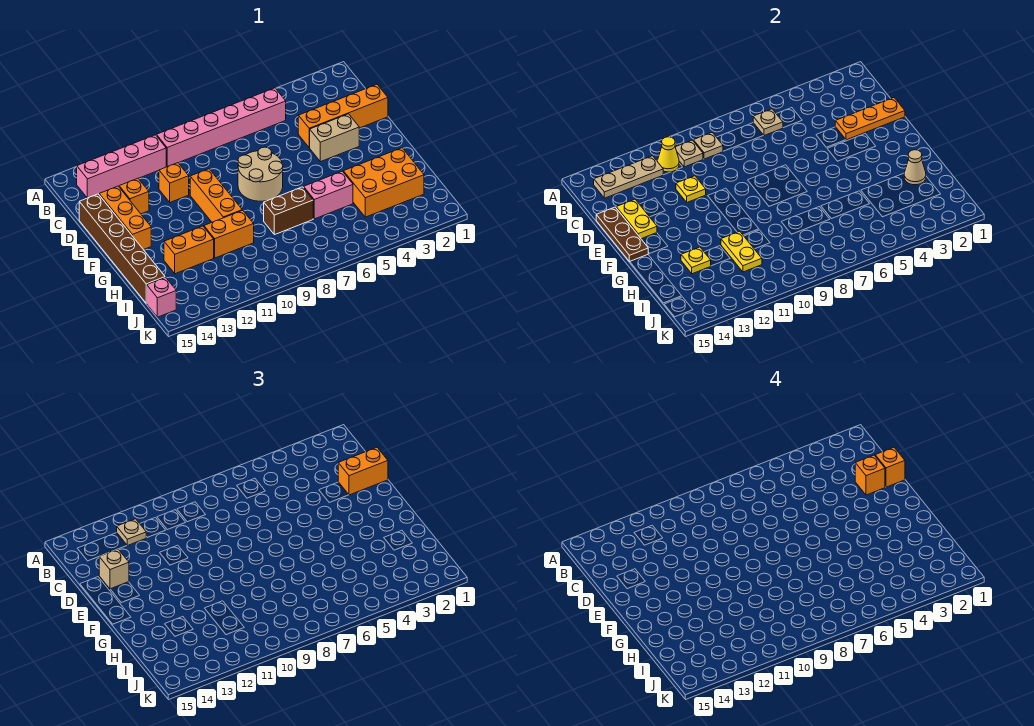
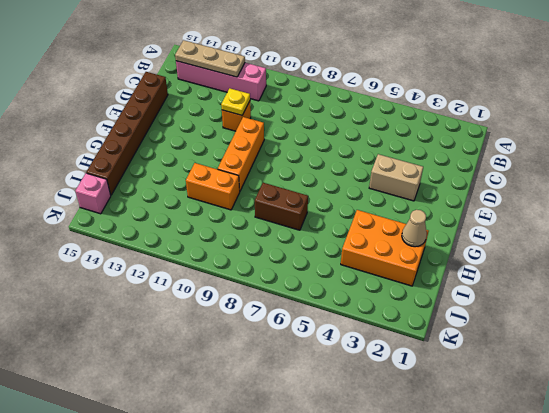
none -> pink 1x6 brick [156,88,286,167]
none -> orange 1x4 brick [298,85,388,147]
none -> orange 1x1 brick [119,178,149,214]
none -> orange 1x3 brick [99,186,151,250]

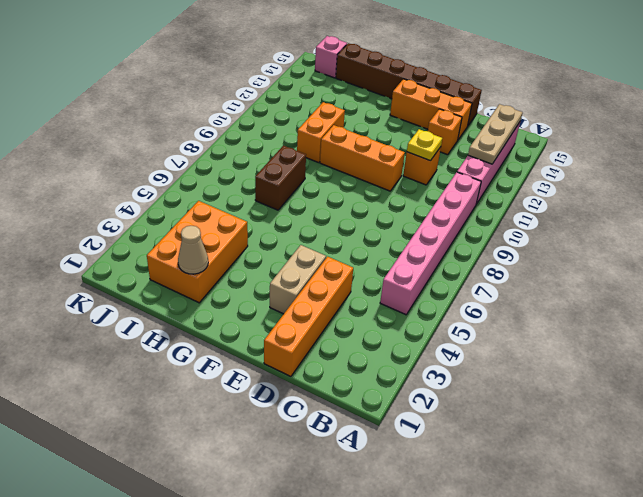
none -> tan 2x2 round brick [238,147,283,201]
none -> pink 1x2 brick [304,171,353,219]
none -> orange 1x2 brick [164,226,214,274]
none -> tan 1x1 plate [753,109,783,136]

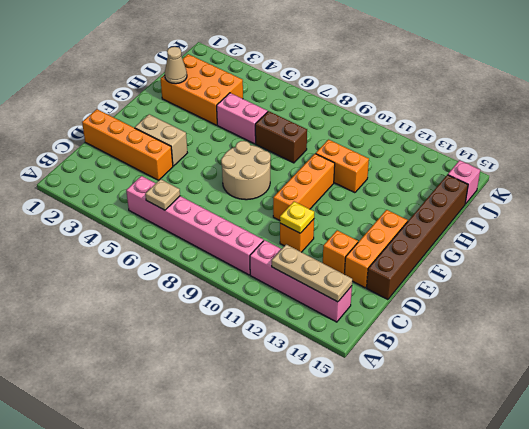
none -> orange 1x2 brick [164,226,214,274]
none -> tan 1x1 plate [693,132,723,159]
none -> tan 1x1 plate [675,140,703,167]
none -> yellow 1x1 cone [658,137,679,172]

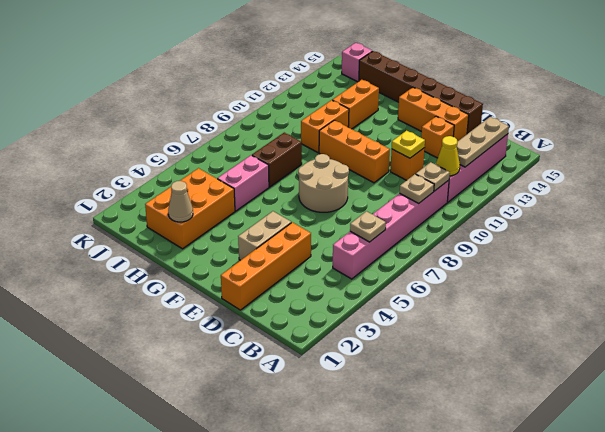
none -> orange 1x3 plate [835,98,905,140]
none -> yellow 1x2 plate [616,199,657,239]
none -> brown 1x3 plate [596,207,648,262]
none -> yellow 1x2 plate [721,231,762,272]

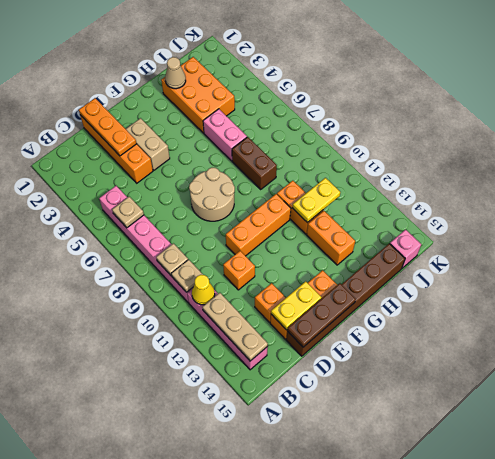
none -> yellow 1x1 plate [676,176,706,202]
none -> yellow 1x1 plate [681,247,711,274]
none -> tan 1x1 plate [117,519,146,546]
none -> orange 1x2 brick [338,448,388,495]

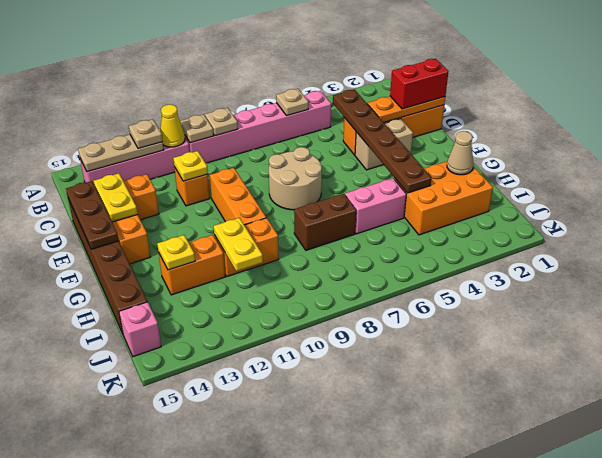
brown 1x6 plate [333,89,431,193] -> none
red 1x2 brick [390,59,449,109] -> orange 1x2 brick [338,448,388,495]
none -> tan 1x1 brick [99,549,129,589]
none -> orange 1x1 brick [875,448,905,487]
none -> orange 1x1 brick [855,455,885,495]

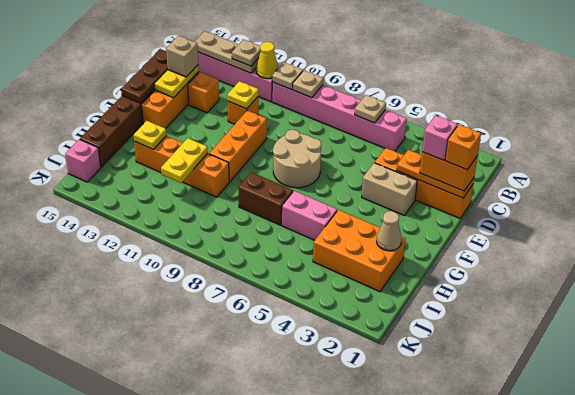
pink 1x1 brick [422,115,458,160] -> orange 1x1 brick [855,455,885,495]

